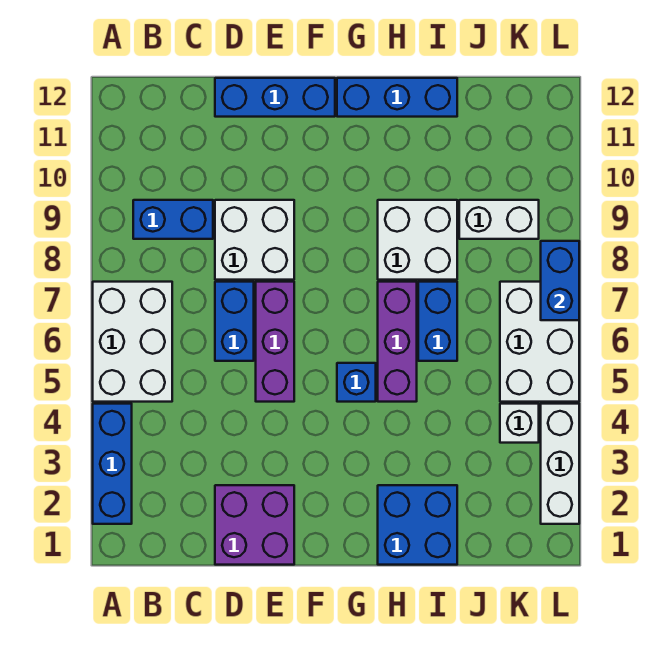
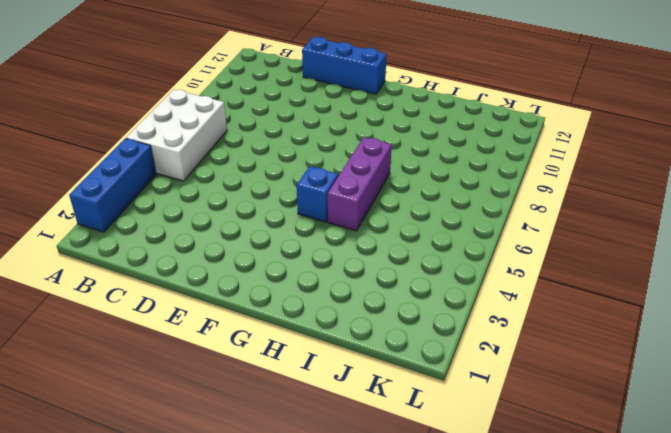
none -> blue 1x2 brick [133,200,213,239]
none -> purple 2x2 brick [215,485,294,565]
none -> blue 1x2 brick [215,282,254,361]

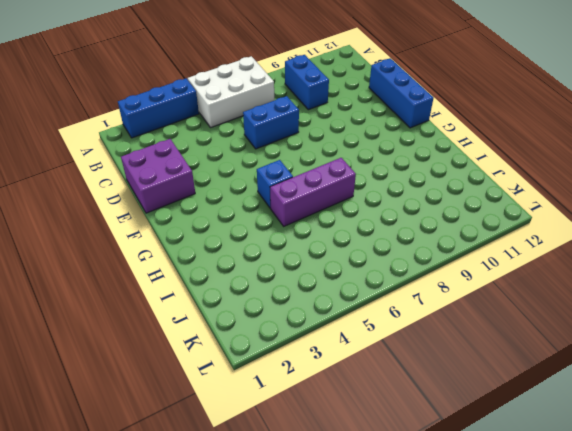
none -> white 2x2 brick [215,200,294,280]
none -> purple 1x3 brick [256,282,294,402]
none -> blue 1x3 brick [337,78,457,117]

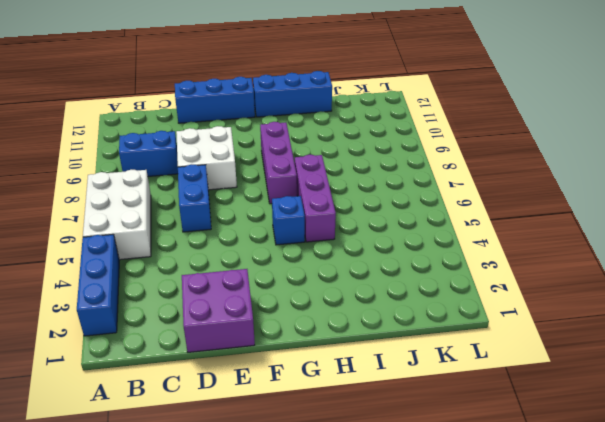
purple 1x3 brick [260,122,297,204] -> purple 1x3 brick moved to [256,282,294,402]
none -> blue 2x2 brick [378,485,457,565]
none -> white 2x2 brick [378,200,457,280]
none -> blue 1x2 brick [418,282,457,361]

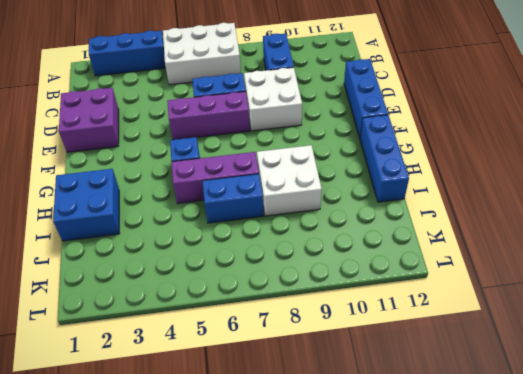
none -> white 1x2 brick [459,200,539,239]
none -> white 1x1 brick [500,404,539,443]
none -> white 2x3 brick [500,282,579,402]

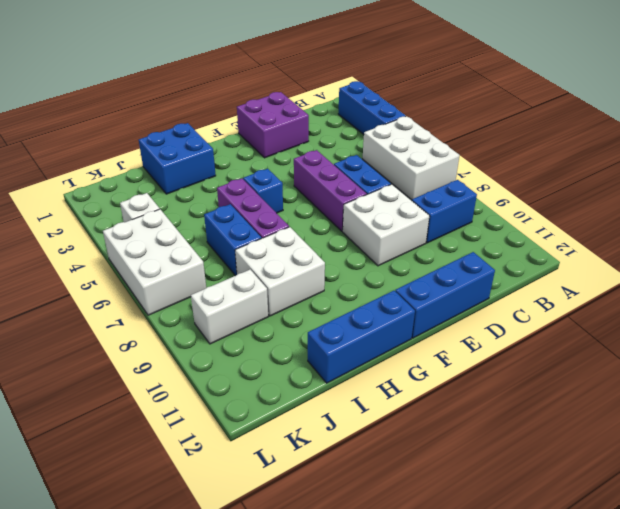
none -> white 1x3 brick [541,404,579,524]
none -> blue 1x2 brick [541,241,579,320]

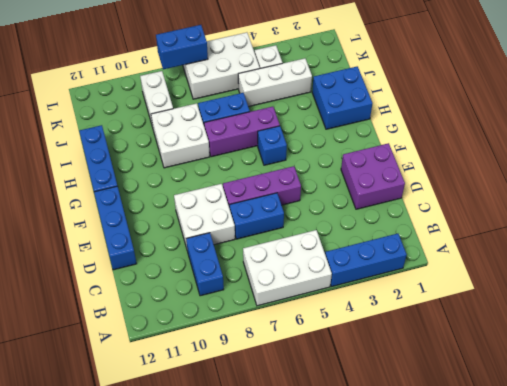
white 1x3 brick [238,58,312,107] -> white 1x3 brick moved to [541,404,579,524]

